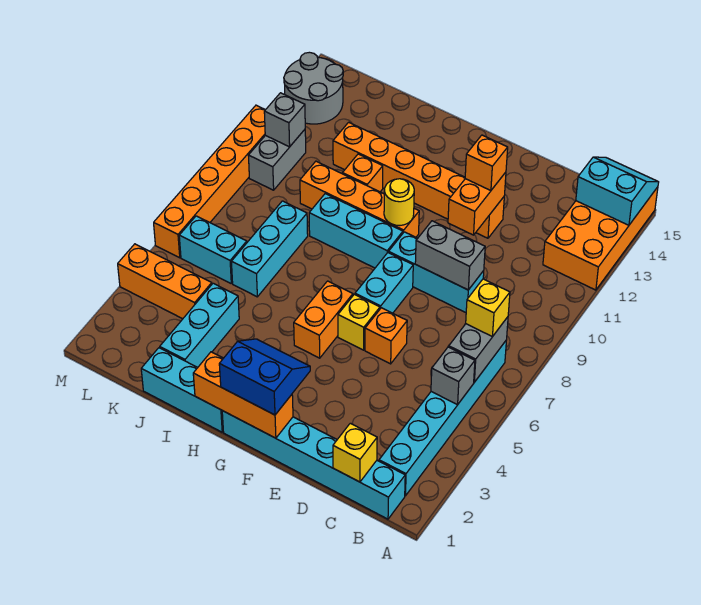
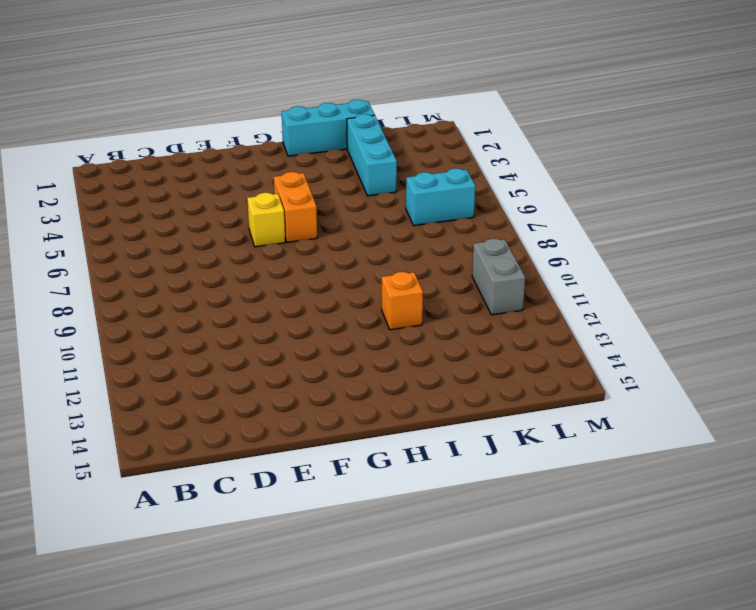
none -> orange 2x4 brick [543,187,658,290]
none -> cyan 1x6 brick [222,411,405,519]
none -> cyan 1x6 brick [379,341,506,496]
none -> cyan 1x3 brick [389,232,484,313]

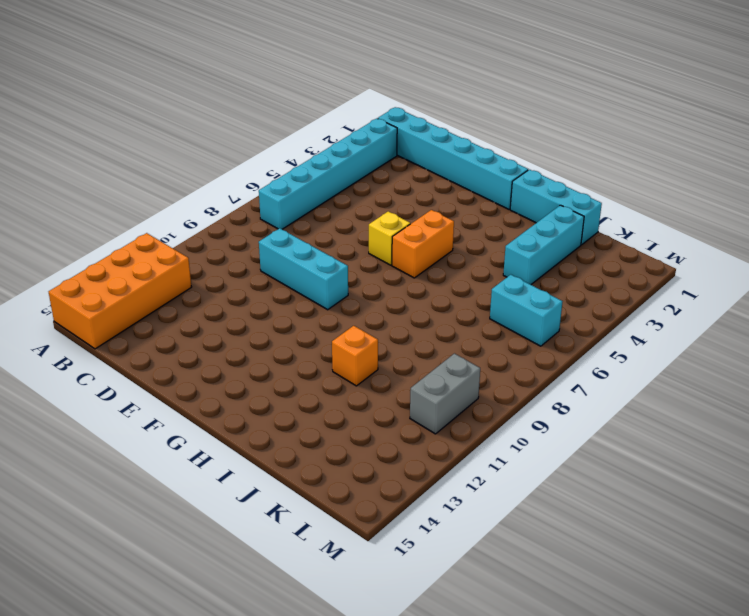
none -> orange 1x1 brick [365,308,407,364]
none -> orange 1x6 brick [333,122,504,238]
none -> cyan 1x2 brick [355,253,413,313]
none -> cyan 1x3 brick [309,194,403,268]

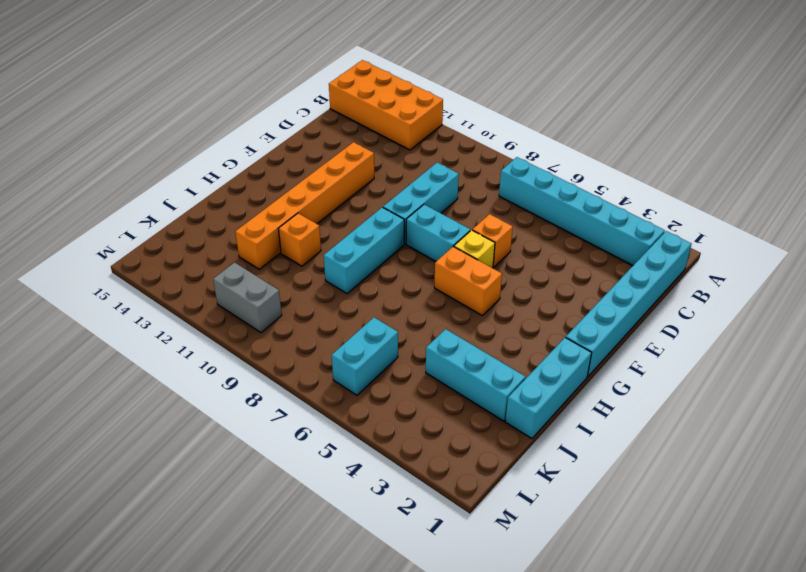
none -> orange 1x4 brick [300,161,419,237]
none -> cyan 1x3 brick [231,201,308,297]
none -> orange 1x3 brick [118,244,212,319]
none -> grey 2x2 round brick [284,52,343,124]

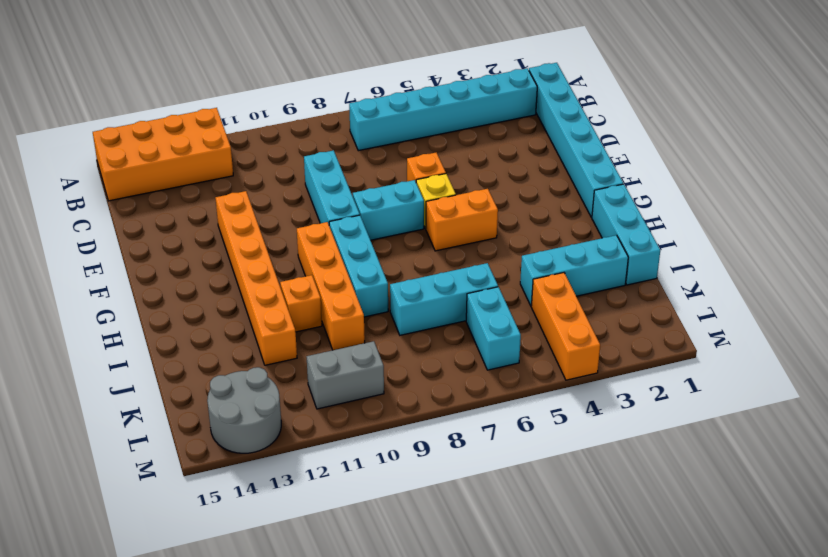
none -> orange 1x6 brick [154,105,265,258]
none -> cyan 2x2 slope [576,157,659,225]
none -> grey 1x1 brick [431,347,475,405]
none -> grey 1x2 brick [449,317,508,382]

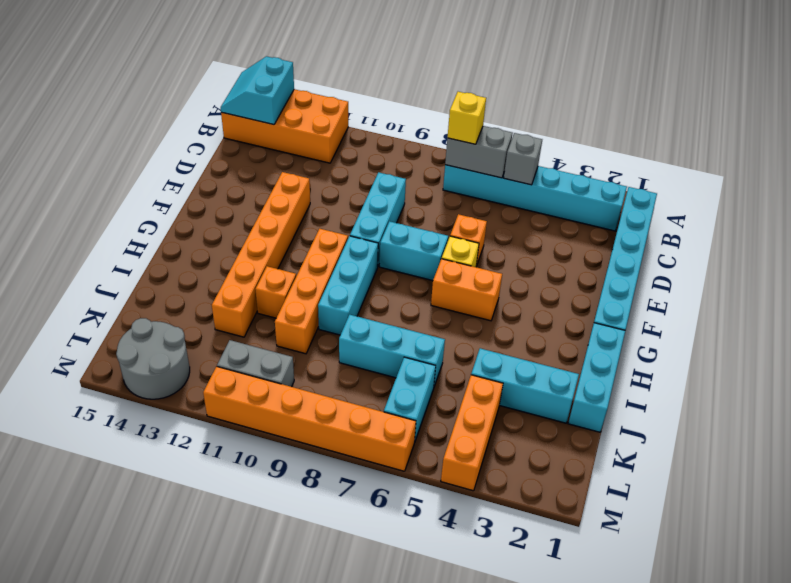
none -> yellow 1x1 brick [333,423,377,482]
none -> grey 1x2 brick [415,221,485,290]
none -> orange 1x2 brick [448,172,506,235]
none -> orange 1x3 brick [193,352,293,438]

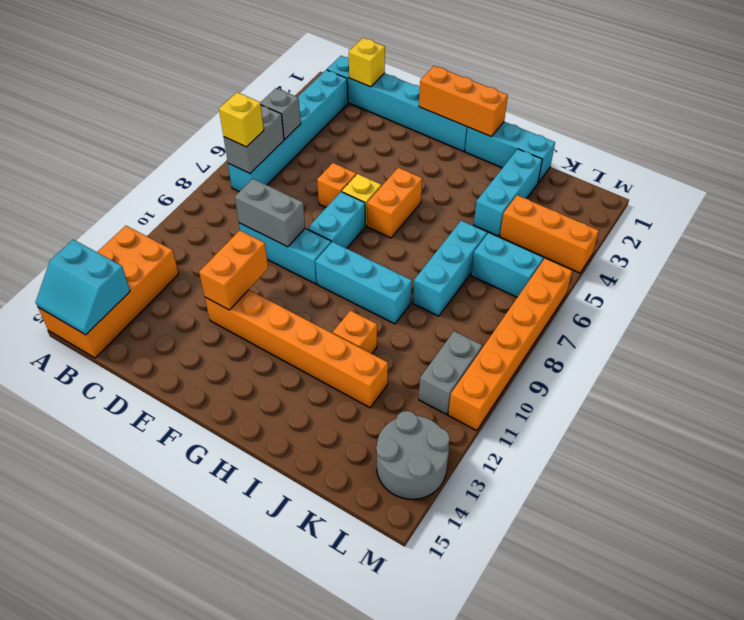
none -> orange 1x4 brick [300,161,419,237]
none -> yellow 1x1 round brick [384,179,414,226]
none -> grey 1x1 brick [264,93,305,147]
none -> orange 1x1 brick [465,135,508,191]

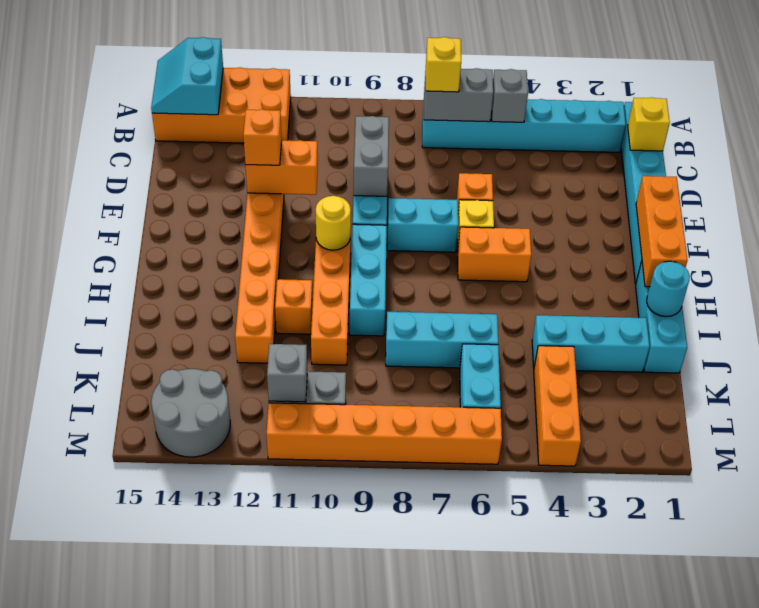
cyan 1x1 round brick [647,261,690,317] -> none
none -> blue 2x2 slope [219,339,310,415]

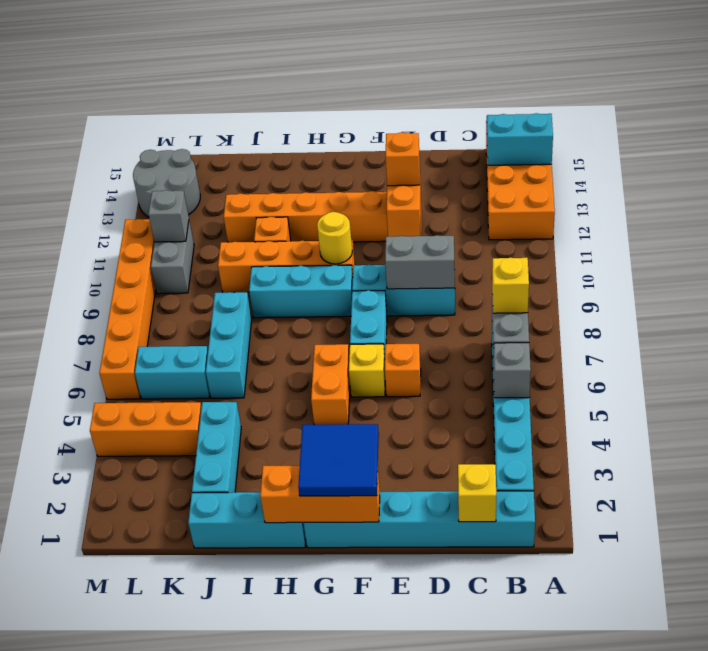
blue 2x2 tile [298,424,379,496] -> blue 2x2 slope [219,339,310,415]

